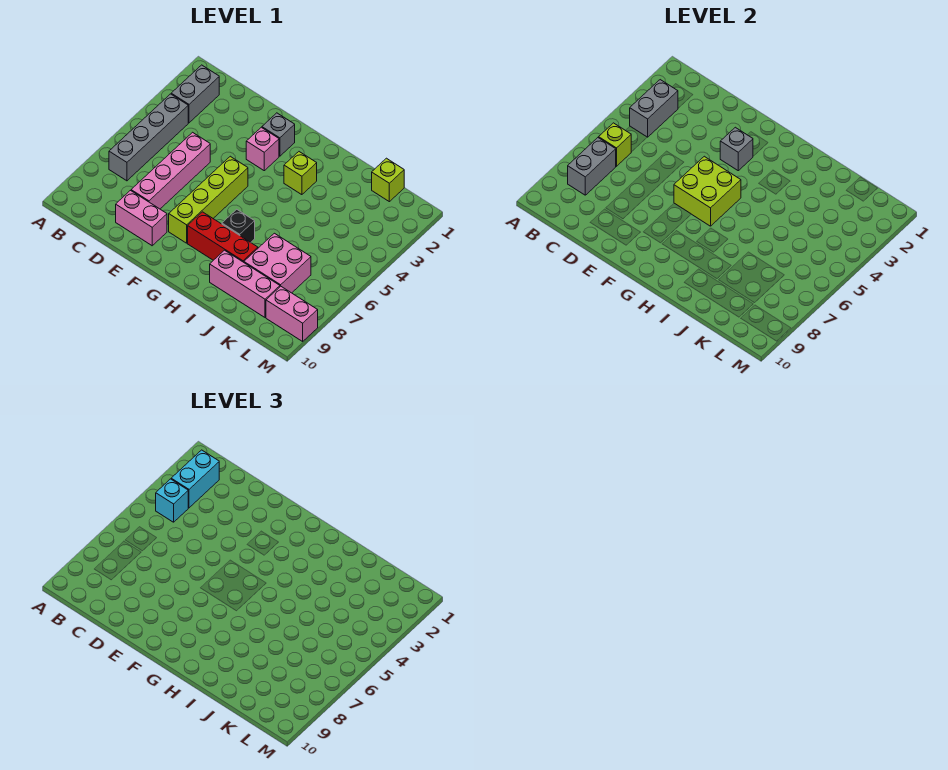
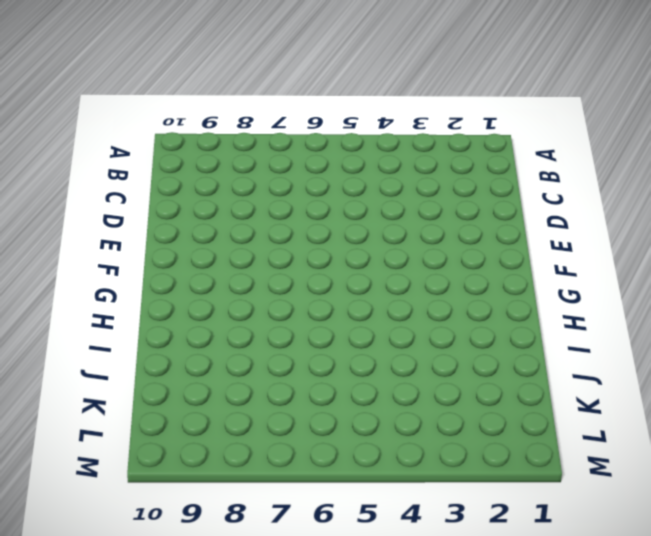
none -> grey 1x2 brick [171,65,219,123]
none -> grey 1x4 brick [109,94,188,181]
none -> pink 1x4 brick [131,132,210,209]

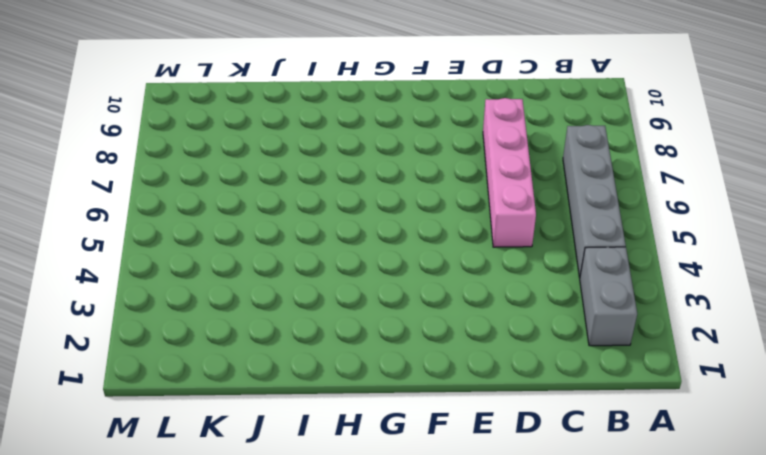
none -> pink 1x2 brick [116,191,167,246]
none -> grey 1x1 brick [262,113,295,156]
none -> pink 1x1 brick [246,127,279,171]

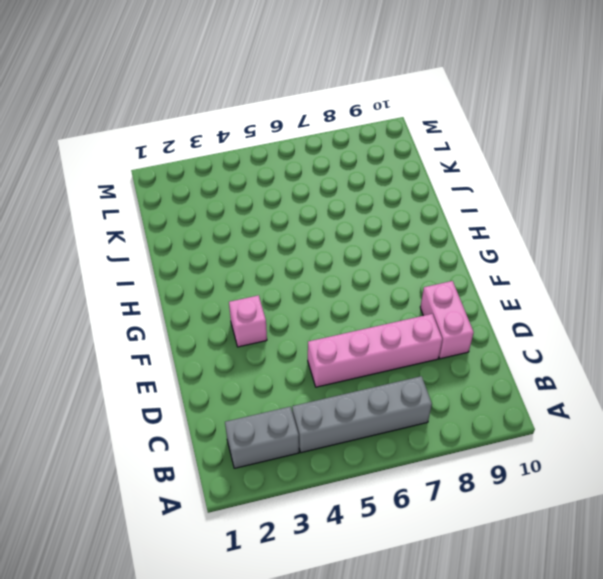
none -> grey 1x1 brick [262,113,295,156]
none -> lime 1x4 brick [169,156,248,243]
none -> red 1x3 brick [188,212,258,262]

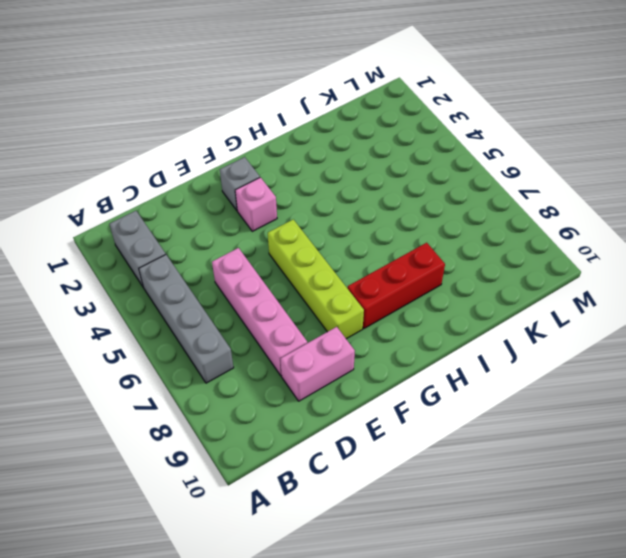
none -> lime 1x1 brick [284,152,317,195]
none -> black 1x1 brick [222,209,255,242]
none -> pink 1x3 brick [210,250,280,317]

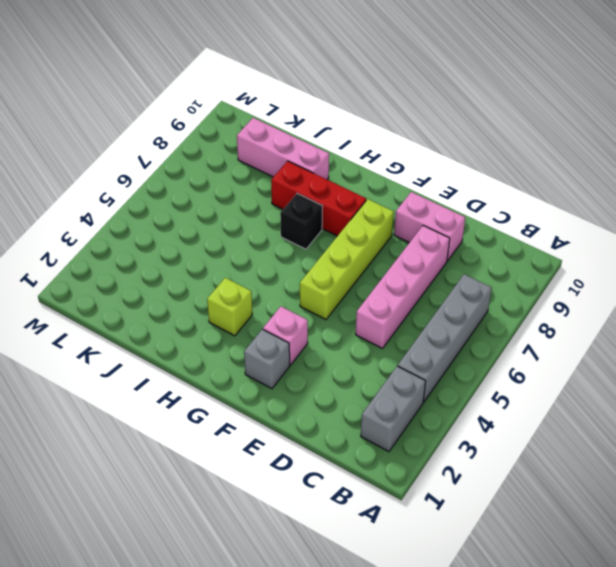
none -> pink 2x2 brick [244,233,311,293]
none -> lime 1x1 brick [372,158,404,202]
none -> pink 1x2 brick [266,286,318,341]

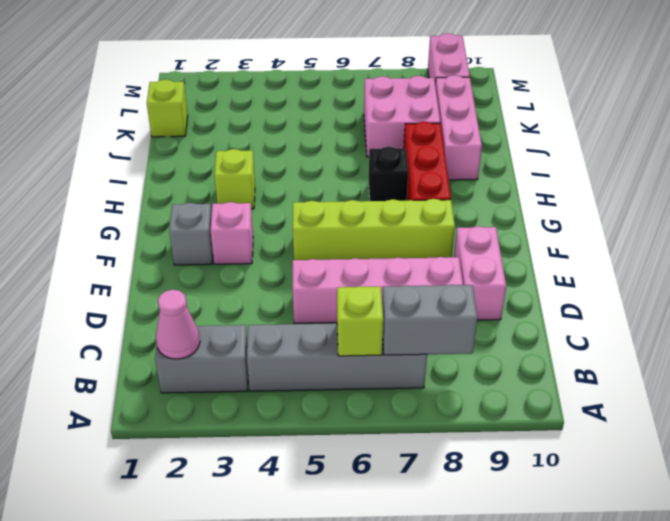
pink 1x1 cone [156,290,200,359] -> none
none -> grey 1x2 brick [630,80,678,137]
none -> grey 1x1 brick [720,127,753,171]
none -> lime 2x2 brick [674,156,741,226]

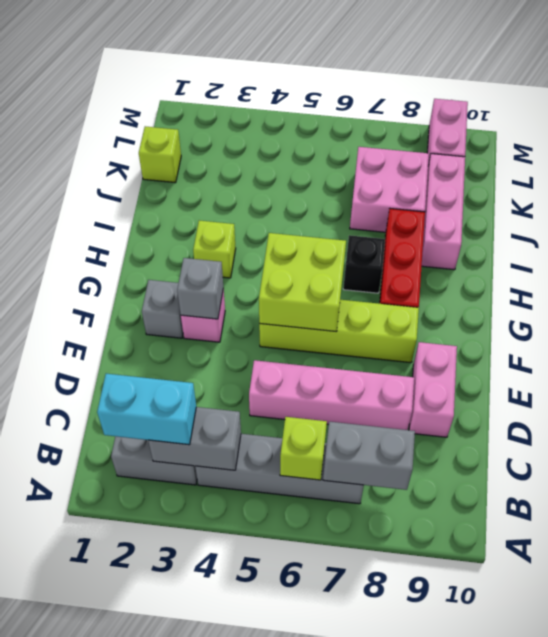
none -> cyan 1x1 brick [156,479,188,522]

